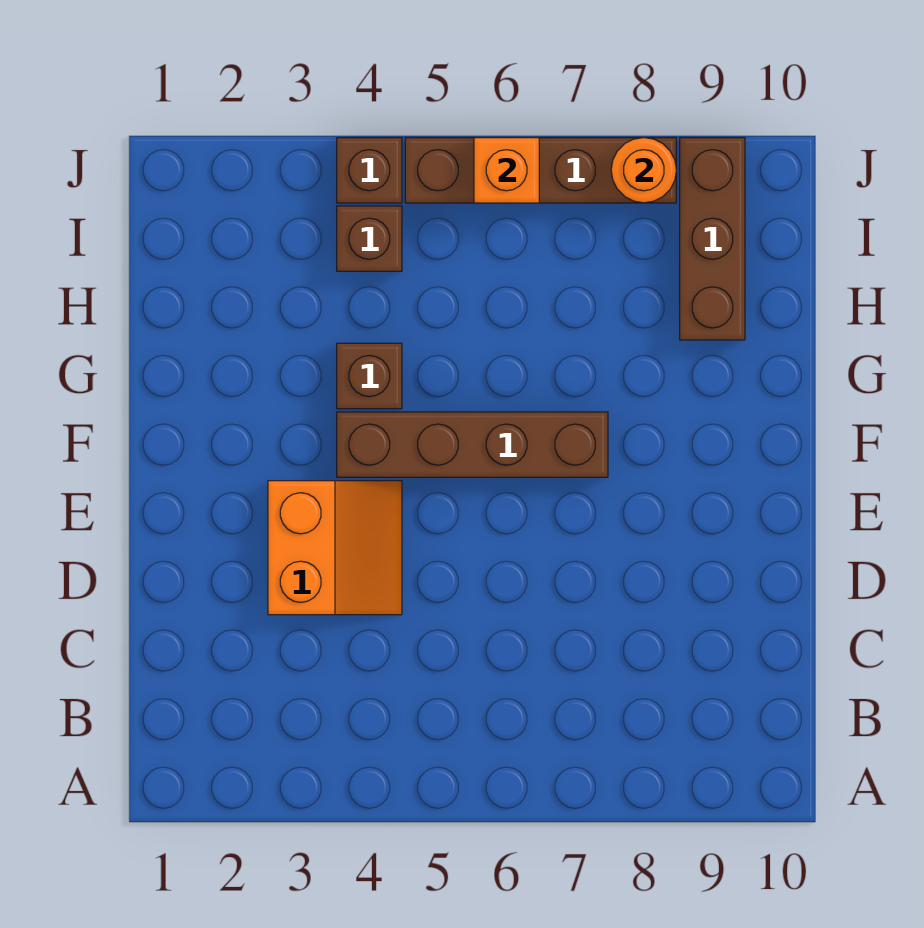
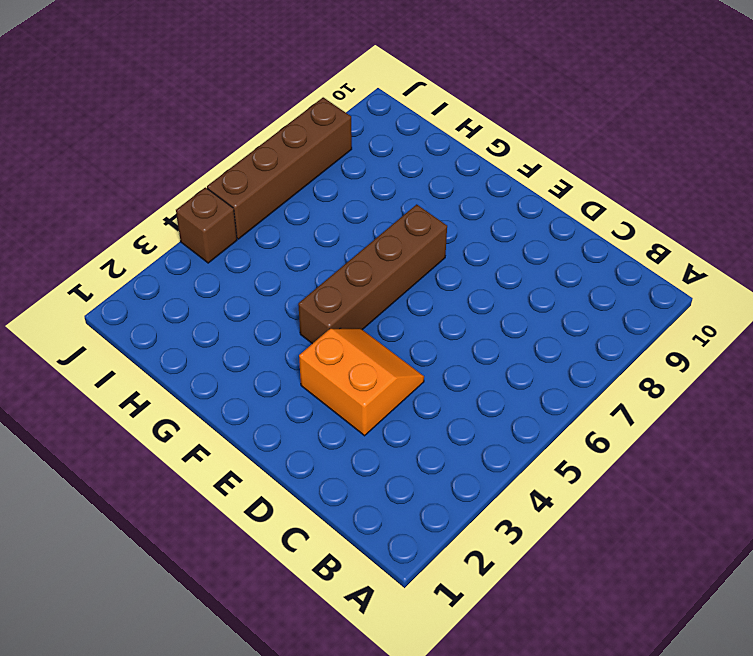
none -> brown 1x1 brick [337,343,402,409]
none -> brown 1x3 brick [680,138,745,340]

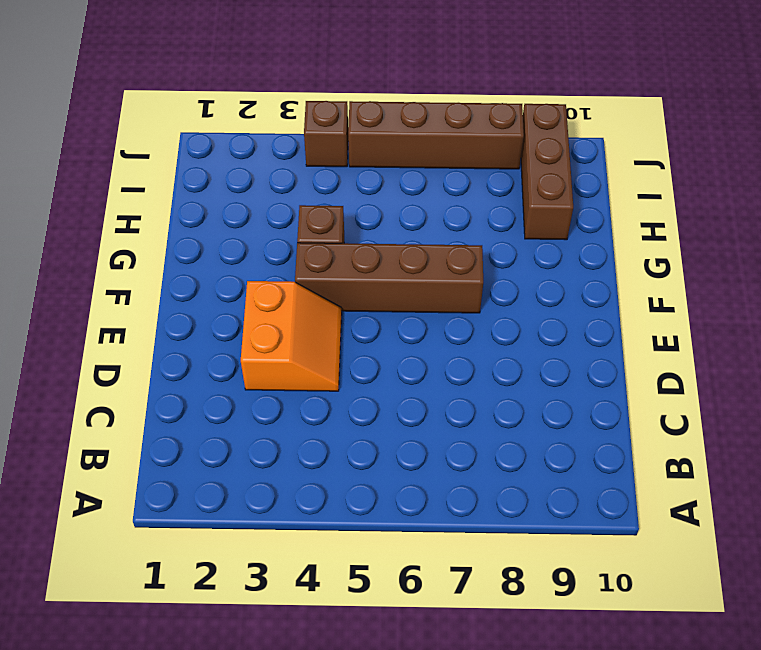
none -> brown 1x1 brick [337,206,402,271]
none -> orange 1x1 brick [474,138,539,203]

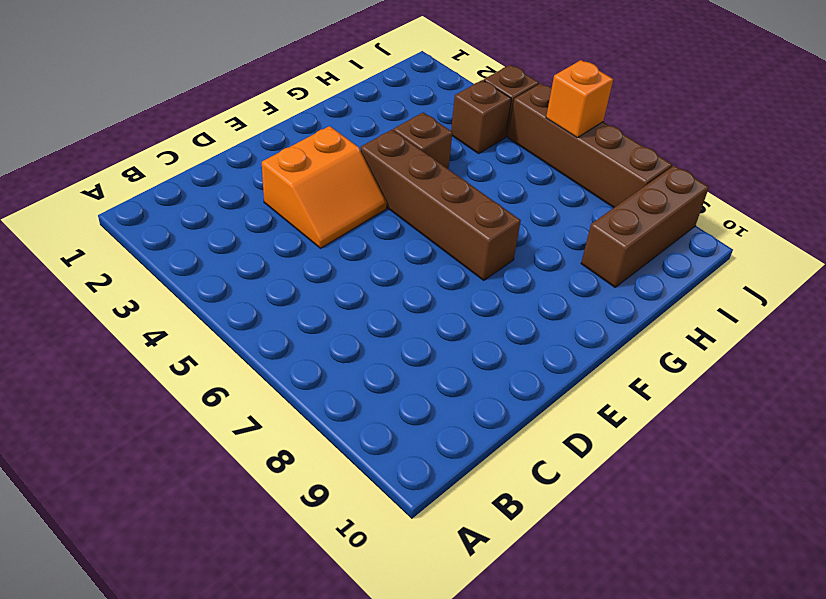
none -> orange 1x1 round brick [611,138,676,203]

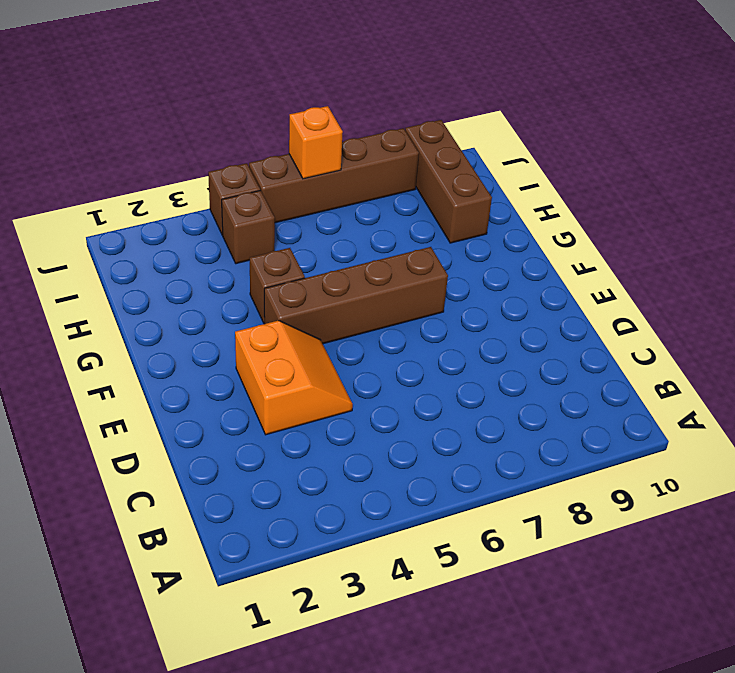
none -> orange 1x1 round brick [611,138,676,203]

